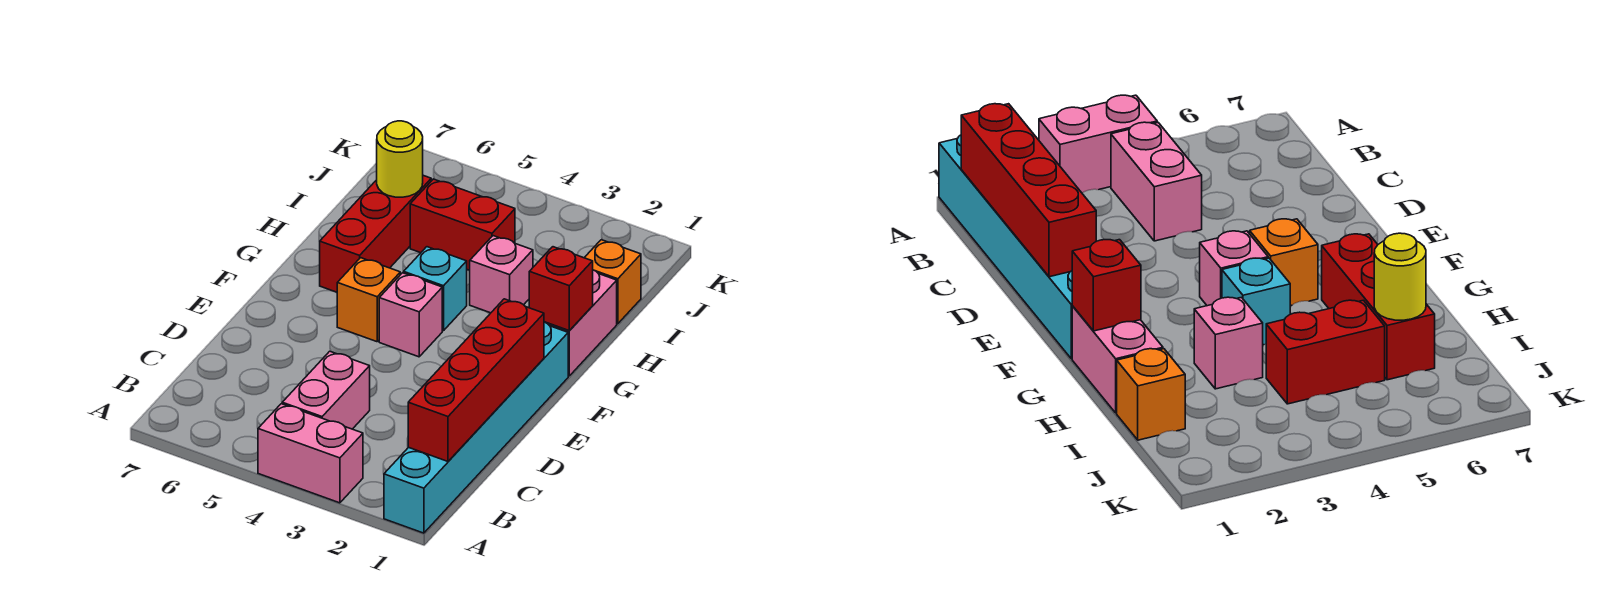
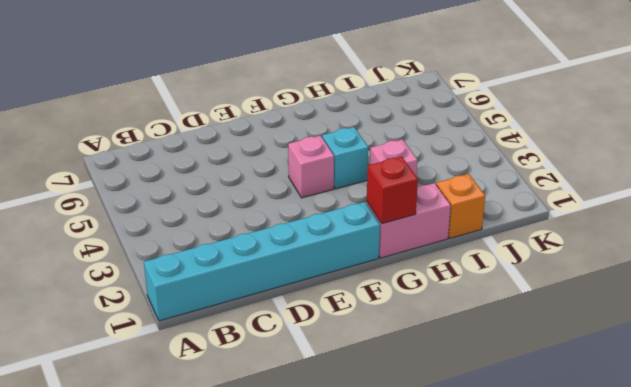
none -> pink 1x2 brick [258,404,363,503]
none -> pink 1x2 brick [282,351,370,429]
none -> orange 1x1 brick [337,258,400,342]

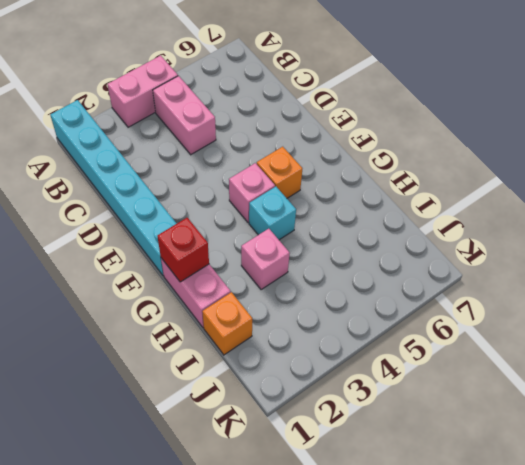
none -> red 1x3 brick [320,175,431,292]
none -> red 1x2 brick [410,179,515,270]
none -> red 1x4 brick [408,299,544,461]

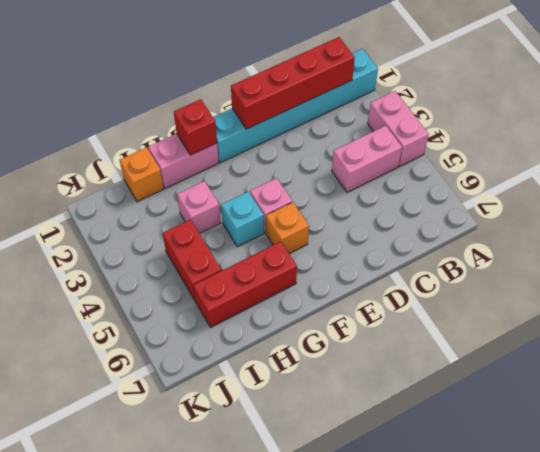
none -> yellow 1x1 round brick [377,121,423,197]

